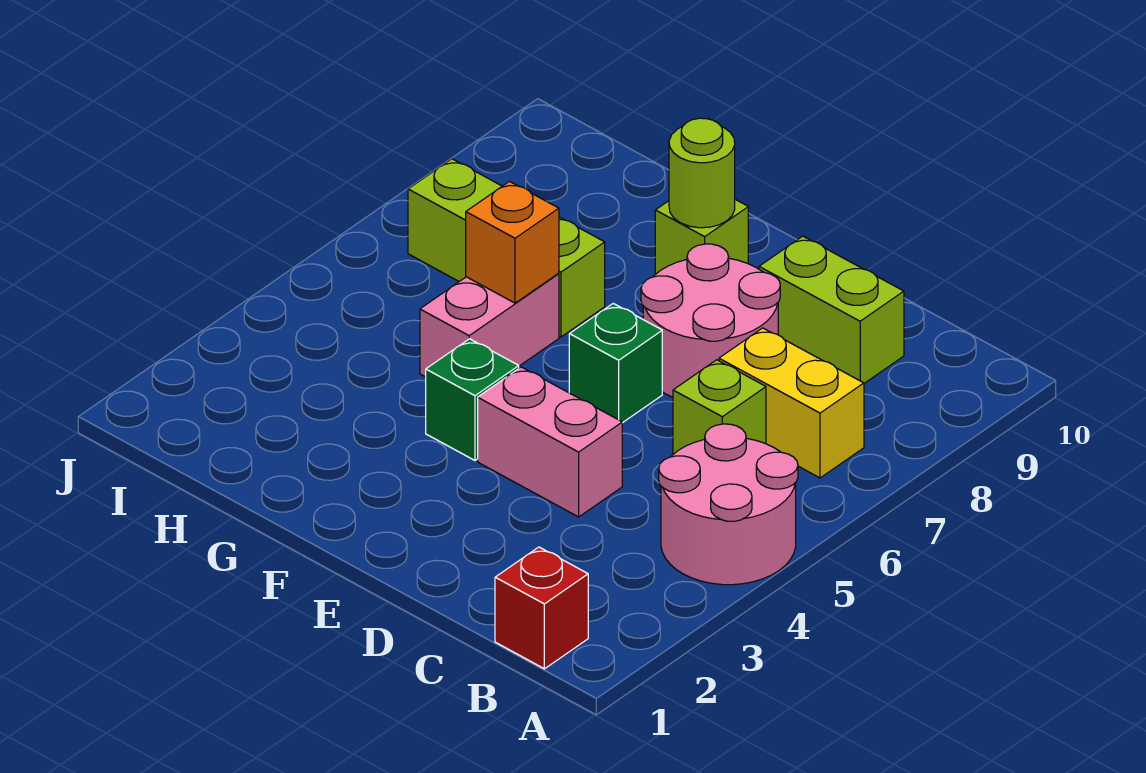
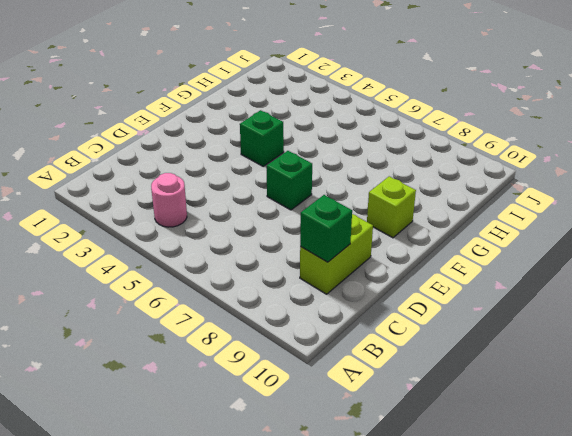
pink 1x1 round brick [151,173,187,227] -> pink 2x2 round brick [659,424,798,585]
green 1x1 brick [300,195,352,262] -> none
none -> red 1x1 brick [495,547,588,669]
none -> yellow 1x2 brick [719,328,864,478]
none -> lime 1x1 brick [673,360,766,454]

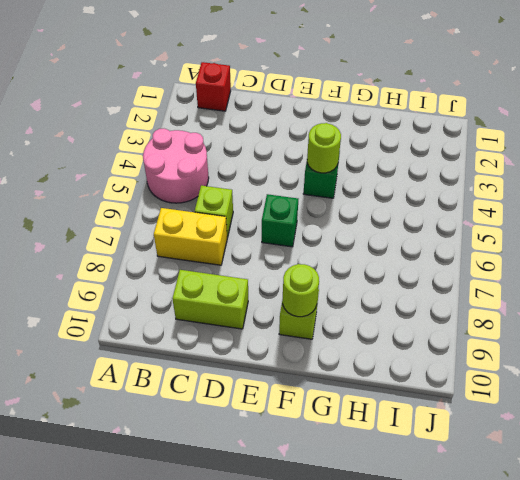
lime 1x1 round brick [307,123,341,173] -> none
none -> pink 1x2 brick [478,367,622,517]
none -> pink 2x2 round brick [641,244,780,397]
none -> pink 1x2 brick [420,274,559,377]

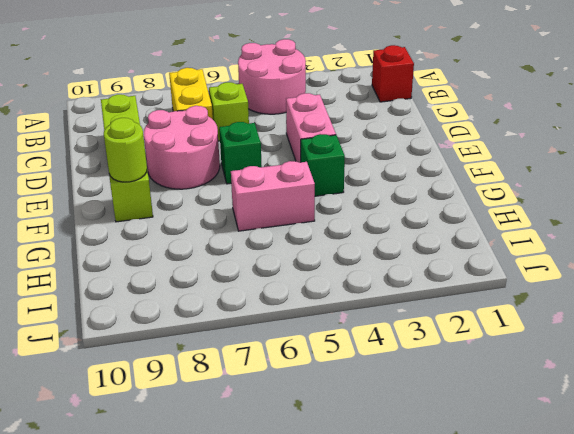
none -> lime 1x3 brick [408,159,605,337]
none -> orange 1x1 brick [466,181,559,303]

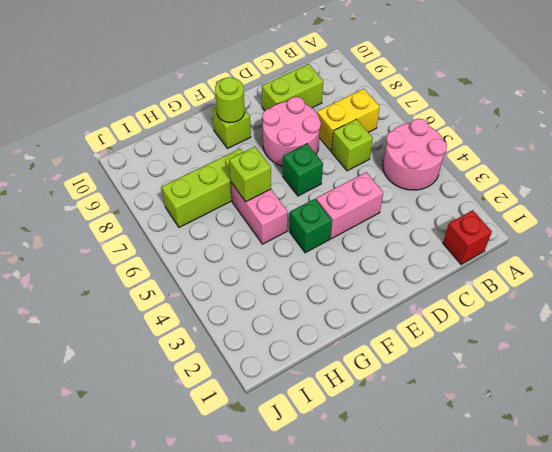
lime 1x1 brick [229,146,271,202] -> orange 1x1 brick [466,181,559,303]

